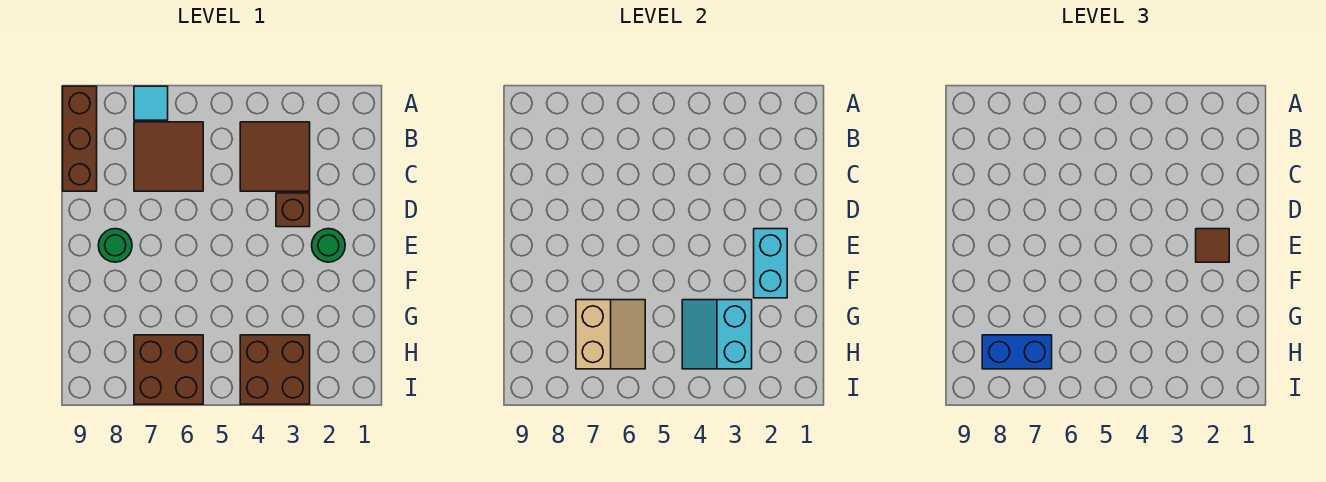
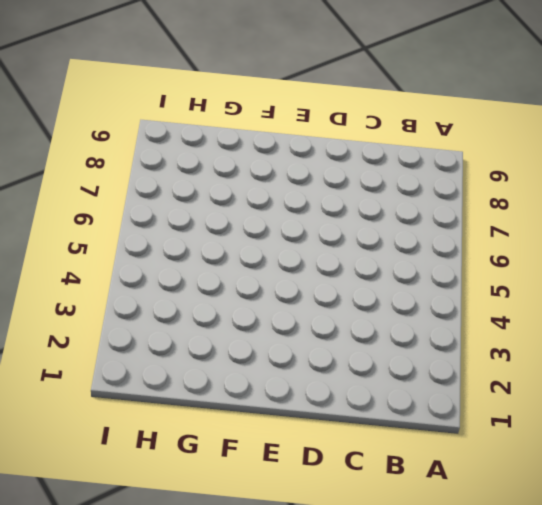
none -> cyan 1x1 tile [134,86,168,120]
none -> brown 1x3 brick [63,86,97,191]
none -> brown 2x2 tile [240,122,310,191]

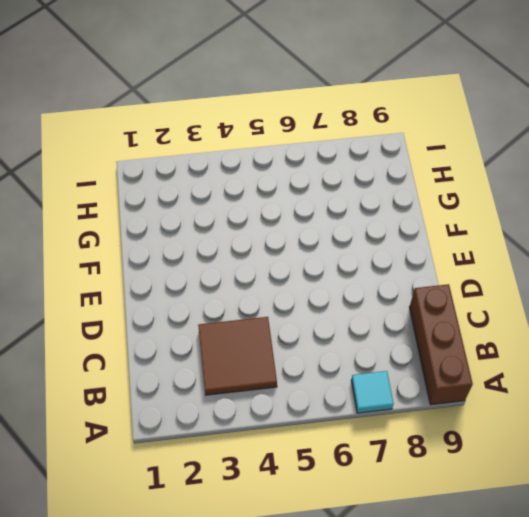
none -> brown 2x2 tile [134,122,203,191]
none -> brown 1x1 brick [276,193,310,227]
none -> green 1x1 round brick [312,229,345,262]

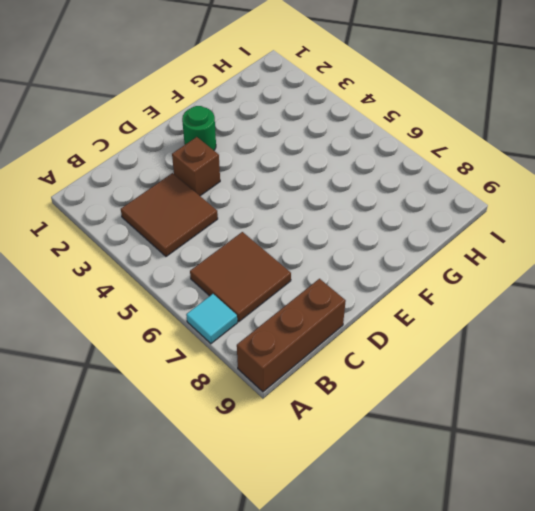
none -> green 1x1 round brick [98,229,132,262]
none -> brown 2x2 brick [240,335,310,404]
none -> brown 2x2 brick [134,335,203,404]

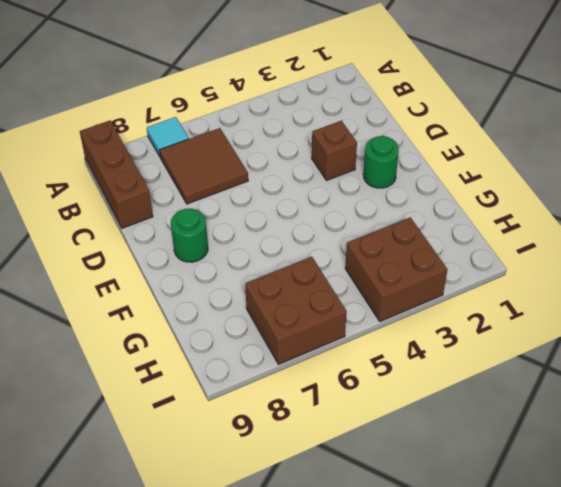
none -> brown 2x2 tile [240,122,310,191]
none -> cyan 1x2 brick [754,229,787,298]
none -> cyan 2x2 slope [682,300,752,369]

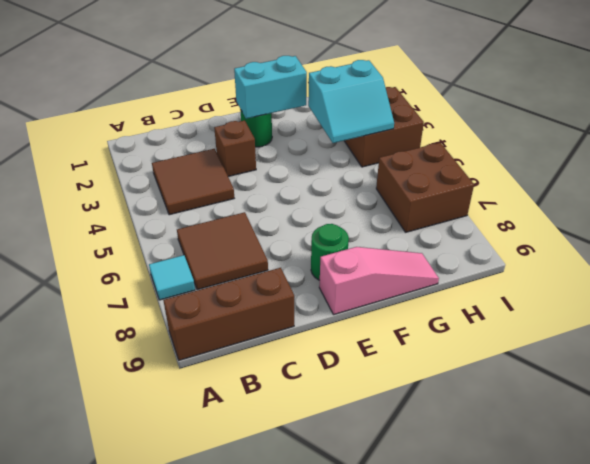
pink 1x3 slope [319,247,439,315] -> none
none -> tan 2x2 slope [576,300,645,369]
none -> brown 1x1 tile [1196,229,1229,262]
none -> blue 1x2 brick [982,335,1052,369]

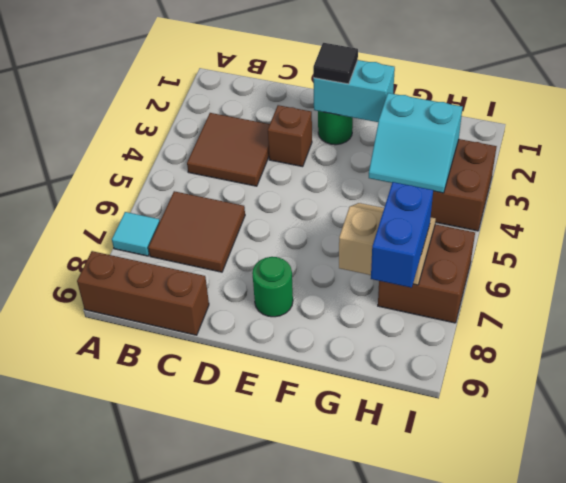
black 1x1 tile [313,43,358,84] -> brown 1x1 tile [1196,229,1229,262]

